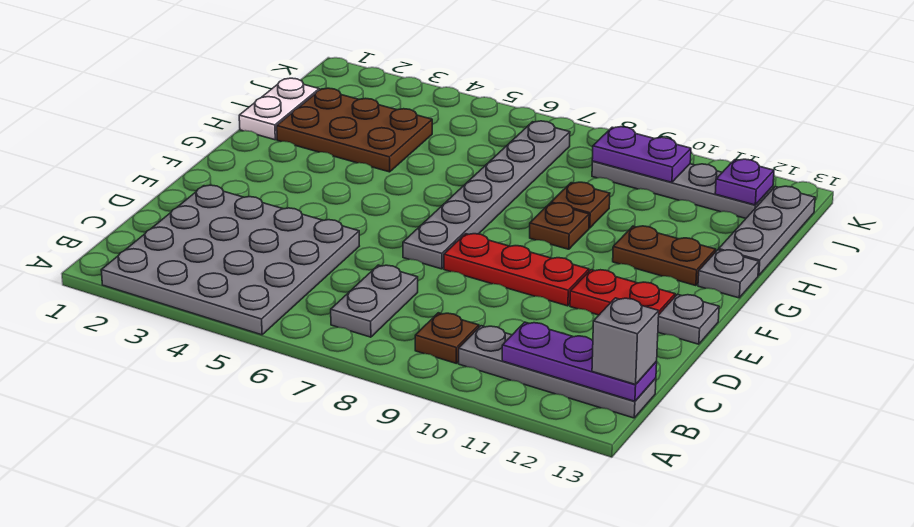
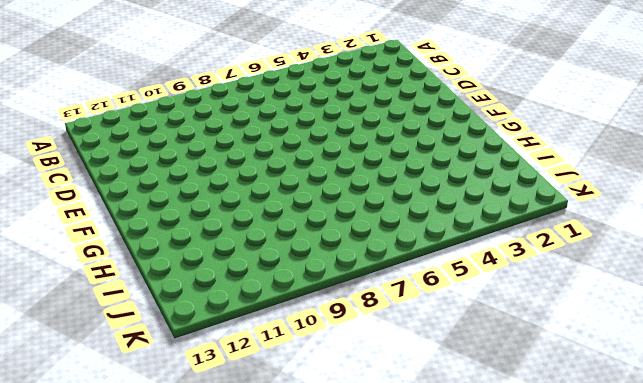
none -> grey 4x4 plate [101,185,359,335]
none -> grey 1x2 plate [331,265,418,337]
none -> brown 1x1 plate [415,313,479,363]

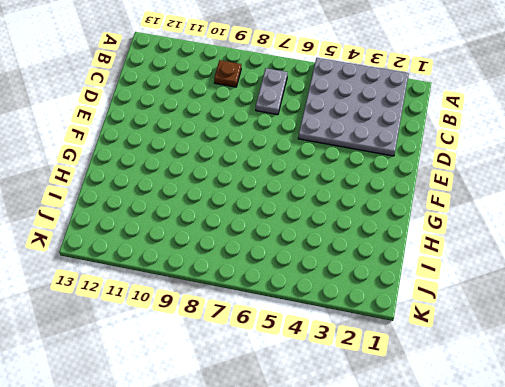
none -> grey 1x4 plate [459,326,656,418]
none -> grey 1x6 plate [403,121,570,269]
none -> red 1x3 plate [444,234,589,306]

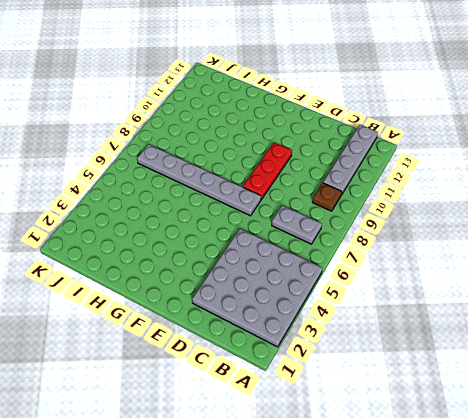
none -> red 1x2 plate [570,270,675,315]
none -> grey 1x1 plate [658,294,719,344]
none -> brown 1x1 plate [530,203,589,249]

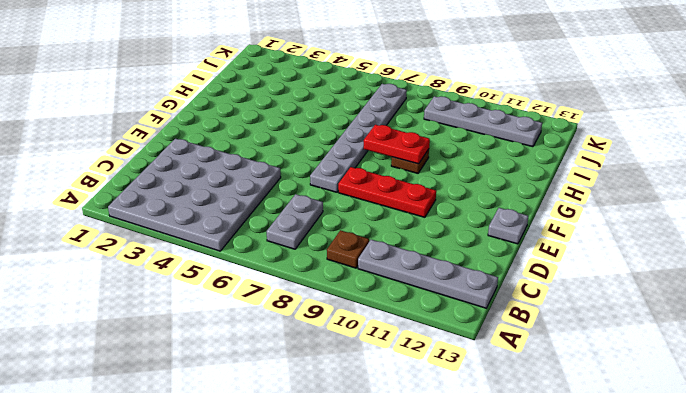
red 1x2 plate [364,125,430,164] -> red 1x2 plate moved to [570,270,675,315]
none -> brown 1x2 plate [613,226,716,286]
none -> grey 1x1 plate [698,250,759,298]
none -> white 1x2 plate [239,78,319,140]

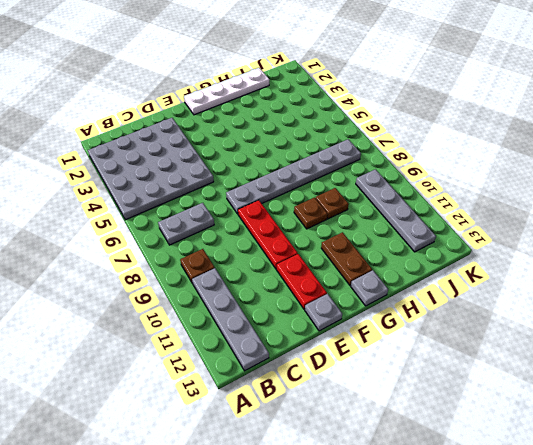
white 1x4 plate [184,68,269,115] -> white 1x2 plate [239,78,319,140]
none -> brown 2x3 plate [277,88,432,172]
none -> grey 1x3 plate [719,186,815,276]
none -> purple 1x3 plate [502,322,657,401]

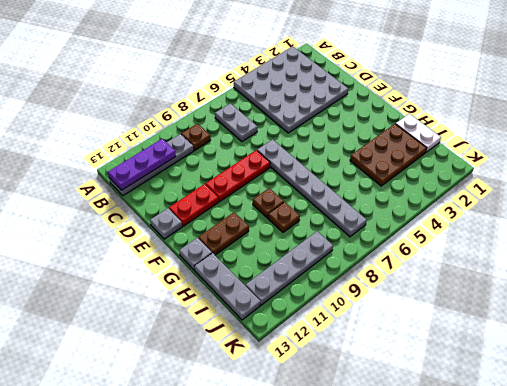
none -> purple 1x2 plate [592,127,691,182]
none -> purple 1x1 plate [715,159,774,205]
none -> grey 1x1 brick [592,298,659,385]

